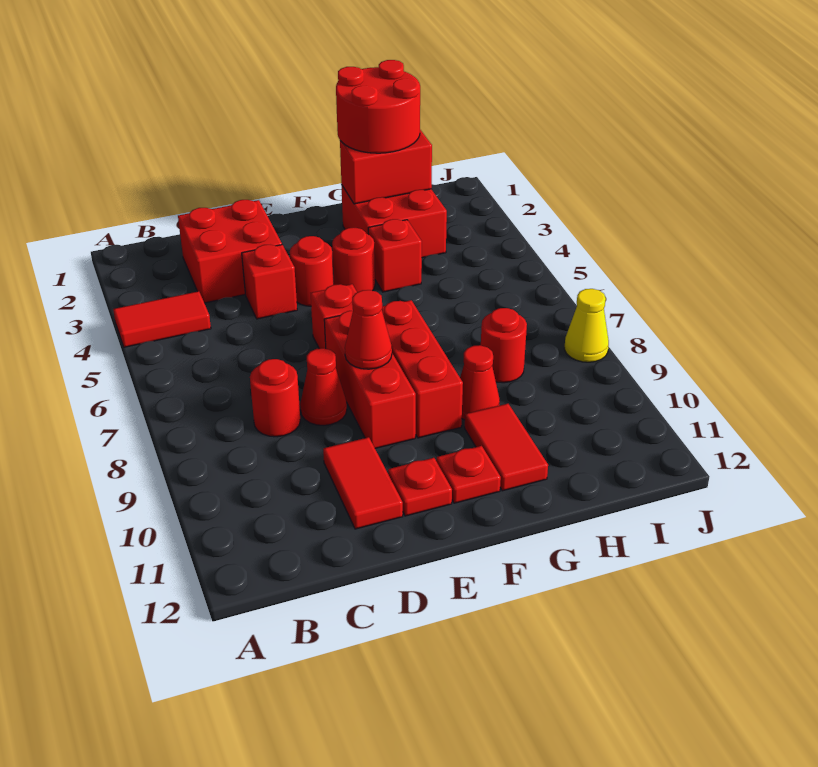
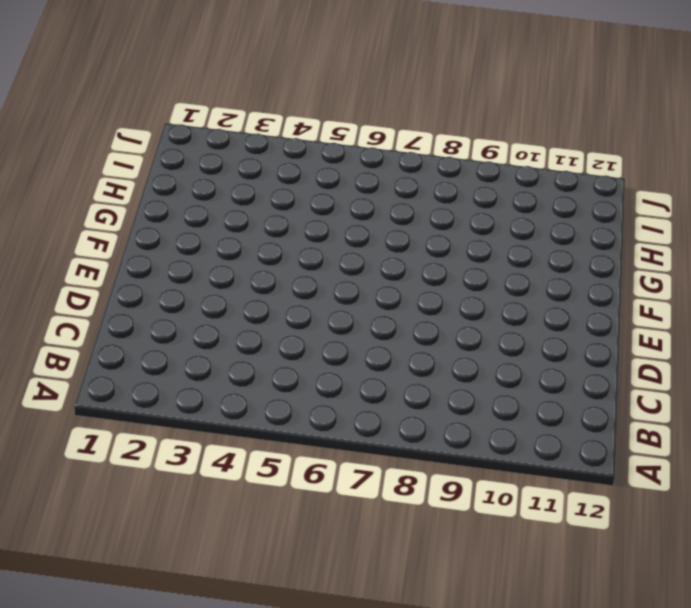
none -> red 1x2 tile [113,291,211,347]
none -> red 2x2 brick [178,200,282,303]
none -> red 1x1 round brick [250,359,300,437]

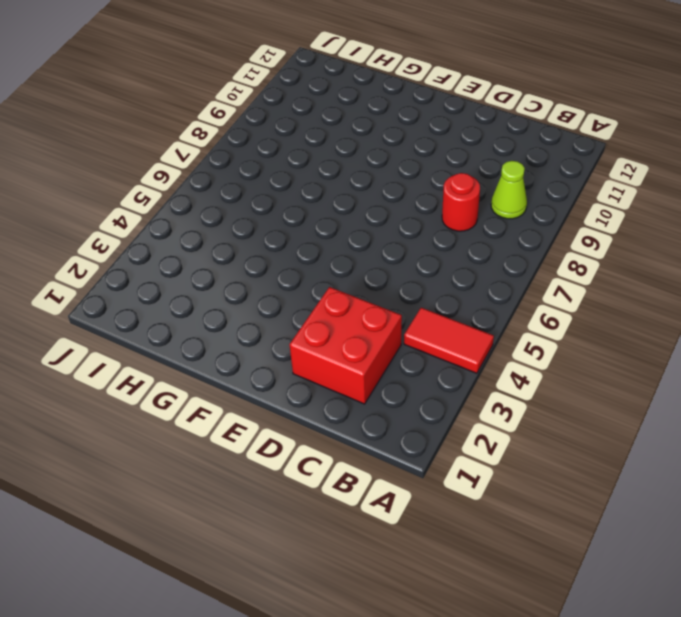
lime 1x1 cone [491,161,527,219] -> none
none -> red 1x1 brick [242,245,297,319]
none -> red 1x1 cone [300,348,347,425]
none -> red 1x2 tile [323,437,403,529]

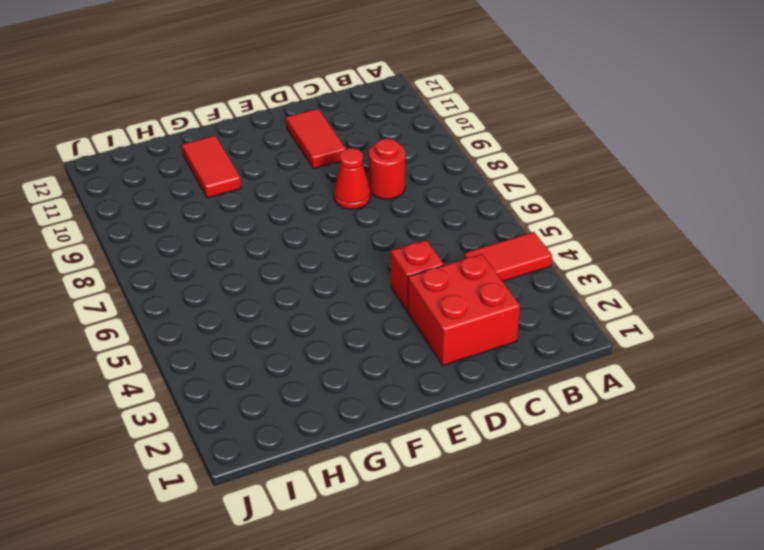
none -> red 1x1 round brick [290,236,334,306]
none -> red 1x1 brick [311,284,357,349]
none -> red 1x3 brick [324,311,416,448]

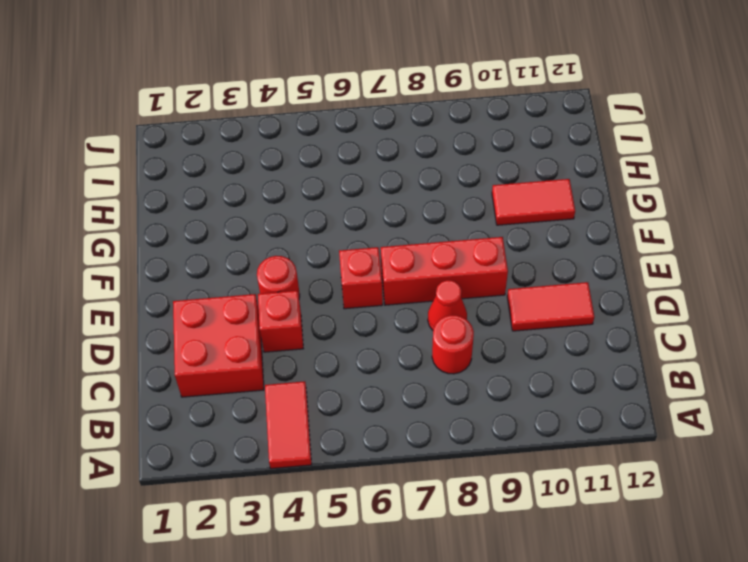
none -> red 1x1 plate [388,458,452,516]
none -> red 1x1 round brick [332,228,375,292]
none -> red 1x3 brick [382,300,463,438]

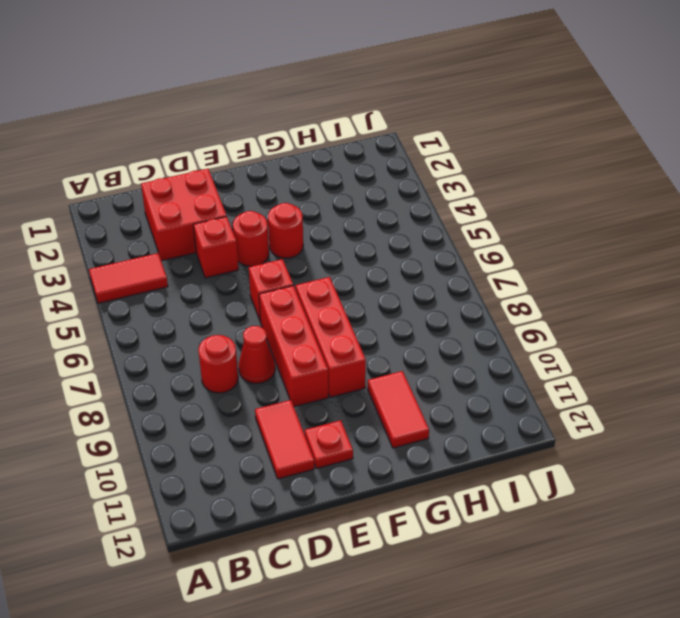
none -> red 1x1 plate [436,446,501,503]
none -> red 2x2 brick [342,186,447,258]
none -> red 1x1 brick [368,219,422,292]

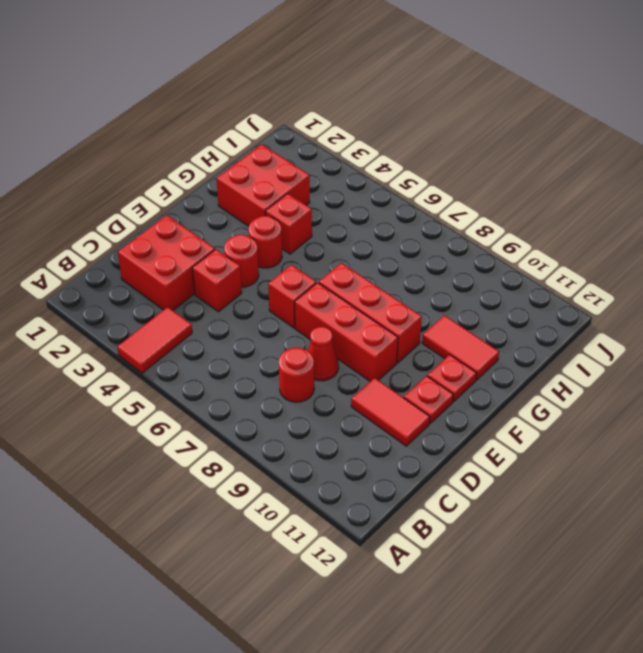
none -> red 1x1 cone [460,345,500,420]
none -> red 1x1 round brick [481,308,527,383]
none -> yellow 1x1 cone [564,289,609,362]

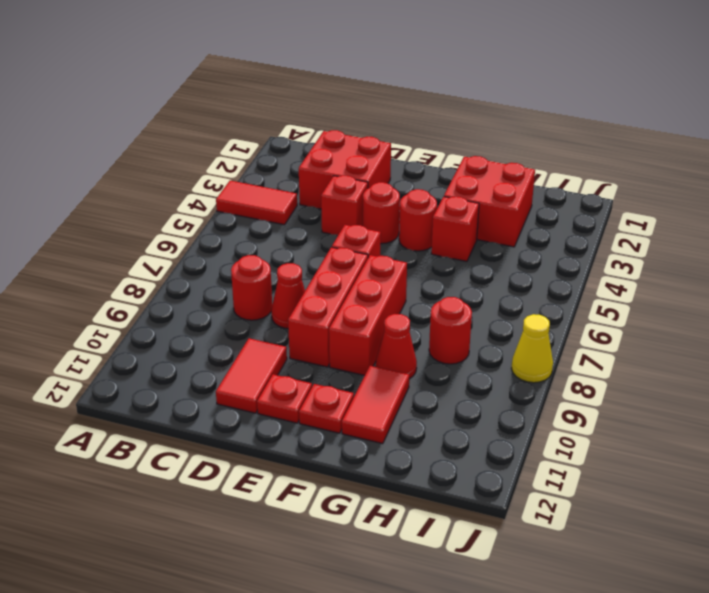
none -> red 1x1 cone [345,290,392,369]
none -> red 1x2 brick [340,130,432,204]
none -> red 2x2 round brick [336,60,420,153]

